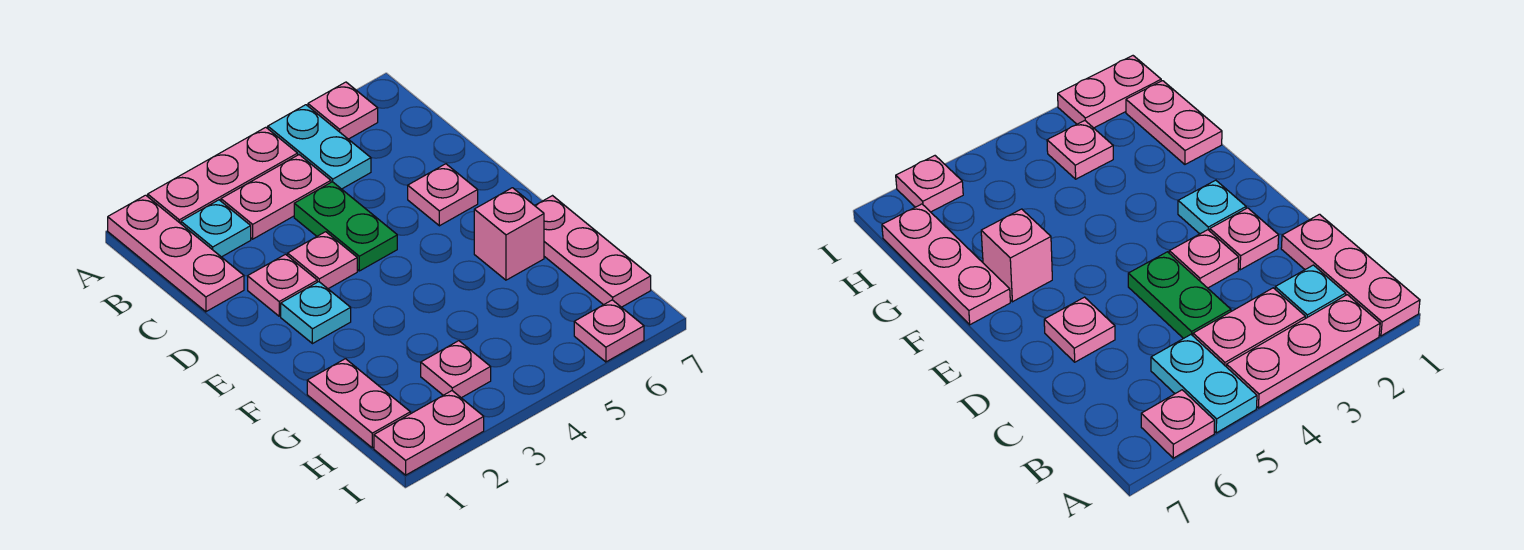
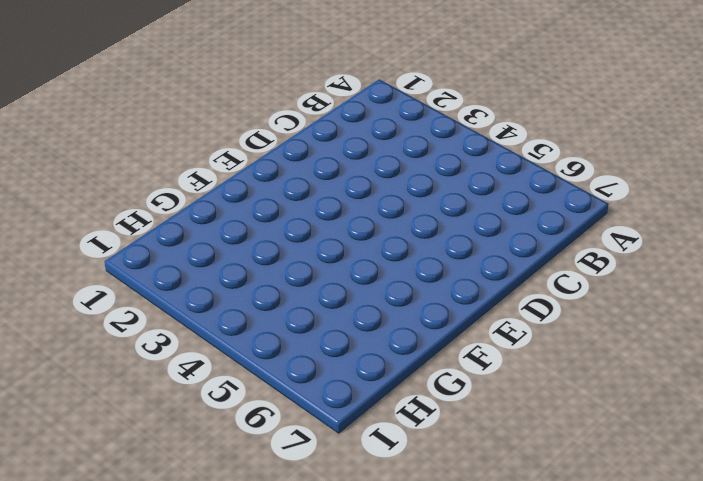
none -> pink 1x3 plate [108,195,244,312]
none -> pink 1x3 plate [148,127,298,224]
none -> cyan 1x2 plate [268,105,371,189]

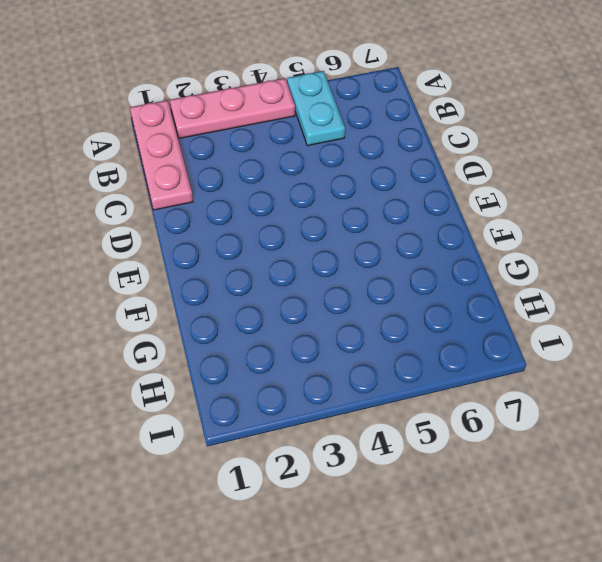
none -> pink 1x1 plate [308,82,378,139]
none -> cyan 1x1 plate [181,200,251,257]
none -> pink 1x2 plate [221,155,331,239]

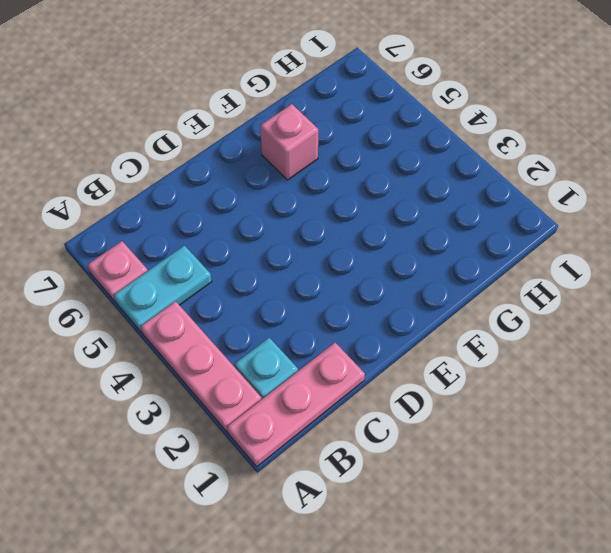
none -> pink 1x2 plate [221,155,331,239]
none -> green 1x2 plate [294,182,397,271]
none -> pink 1x1 plate [248,254,317,316]

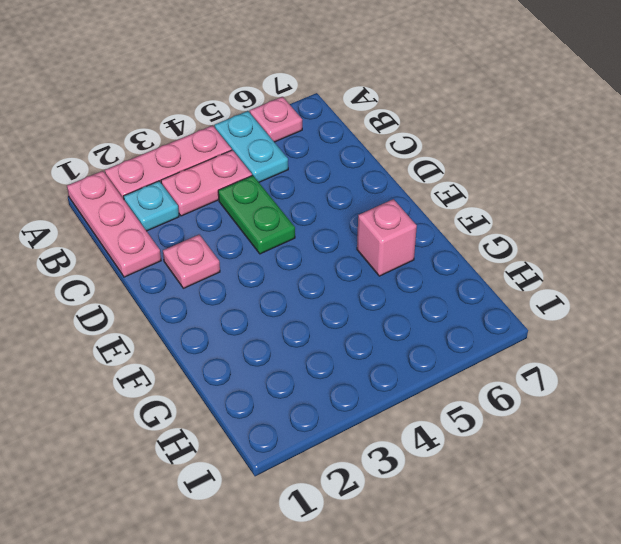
none -> pink 1x1 plate [288,232,357,289]
none -> pink 1x1 plate [408,164,478,226]
none -> cyan 1x1 plate [281,282,351,344]

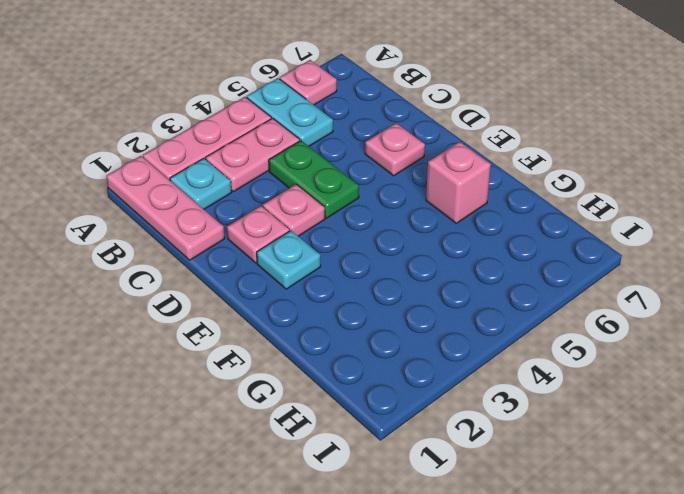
none -> pink 1x3 plate [535,196,651,307]
none -> pink 1x2 plate [307,359,410,448]
none -> pink 1x1 plate [421,341,491,398]

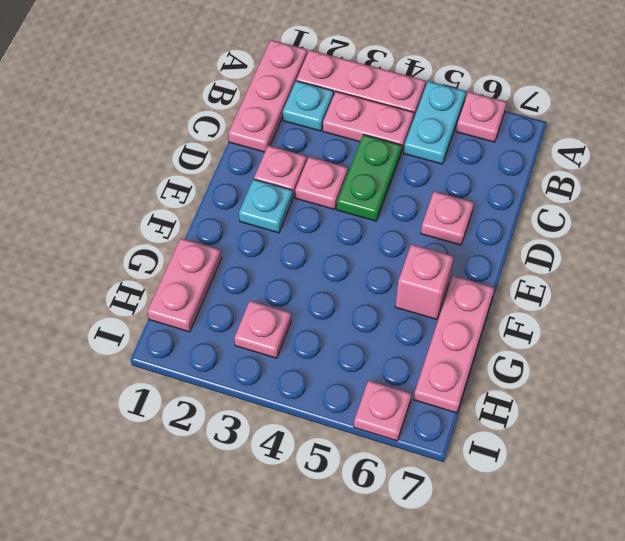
none -> pink 1x2 plate [374,391,484,475]

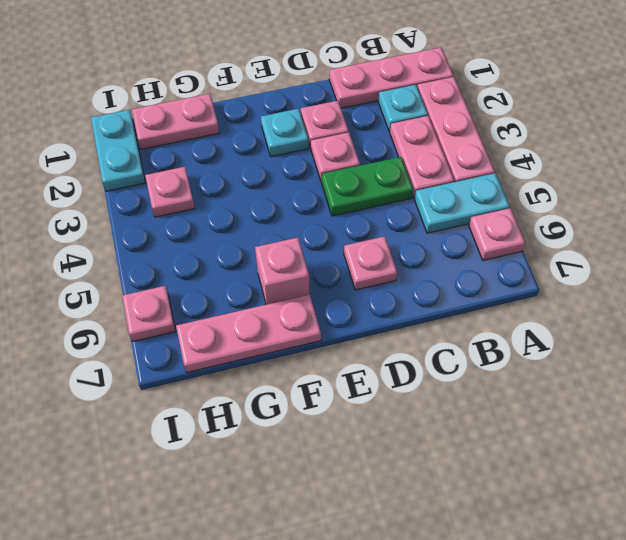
cyan 1x2 plate [91,110,145,191] -> pink 1x2 plate [374,391,484,475]

